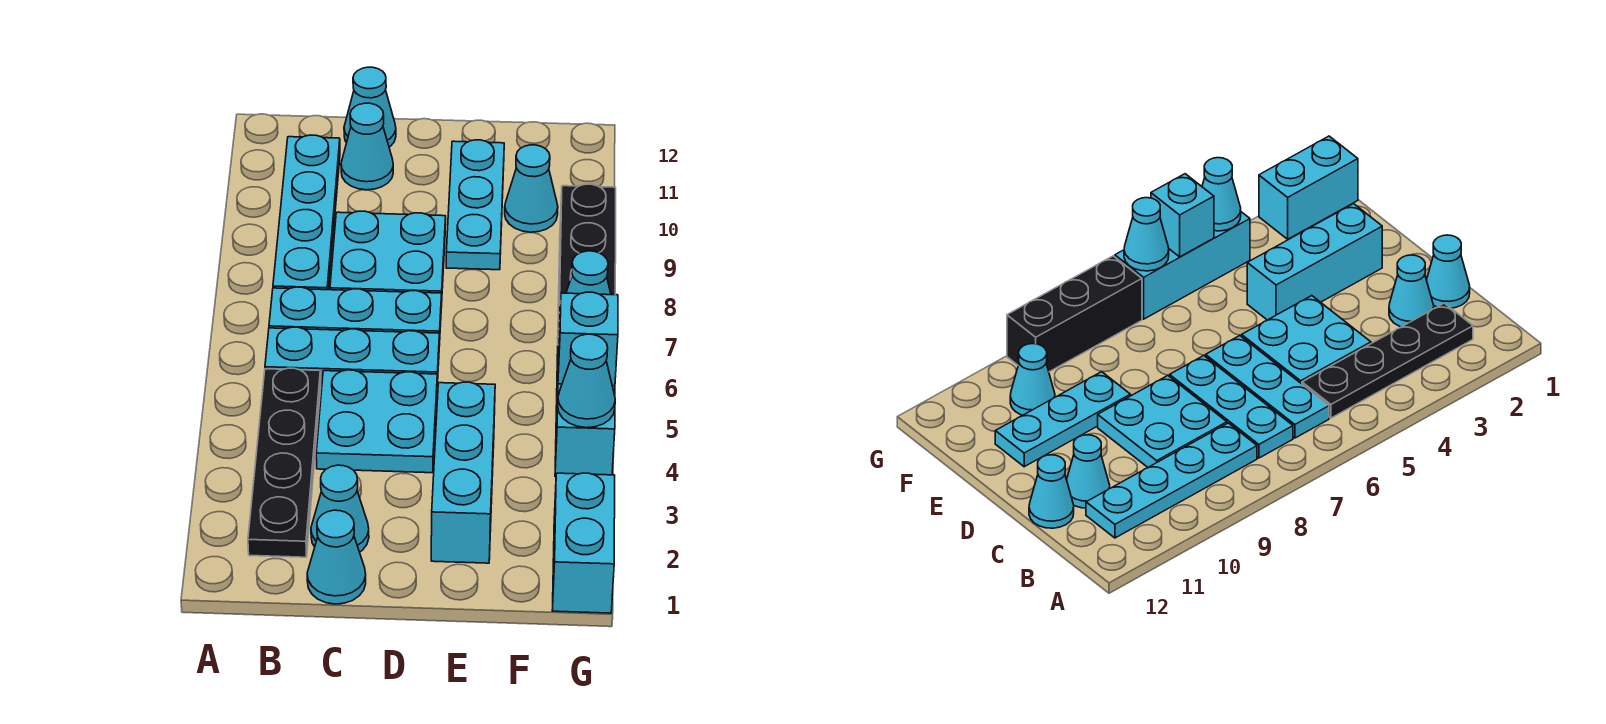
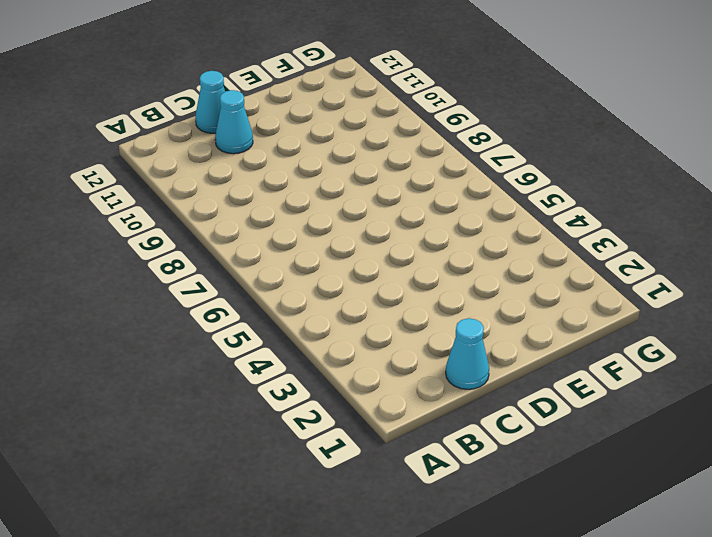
none -> black 1x4 plate [248,368,321,557]
none -> cyan 1x3 plate [265,327,439,385]
none -> cyan 1x3 plate [269,287,442,346]

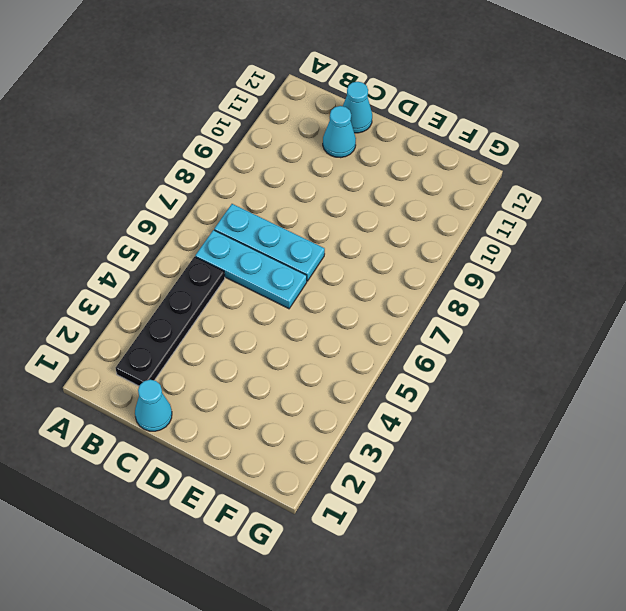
none -> cyan 1x4 plate [273,135,340,290]
none -> cyan 1x1 cone [311,465,369,552]
none -> cyan 2x2 plate [316,370,437,473]

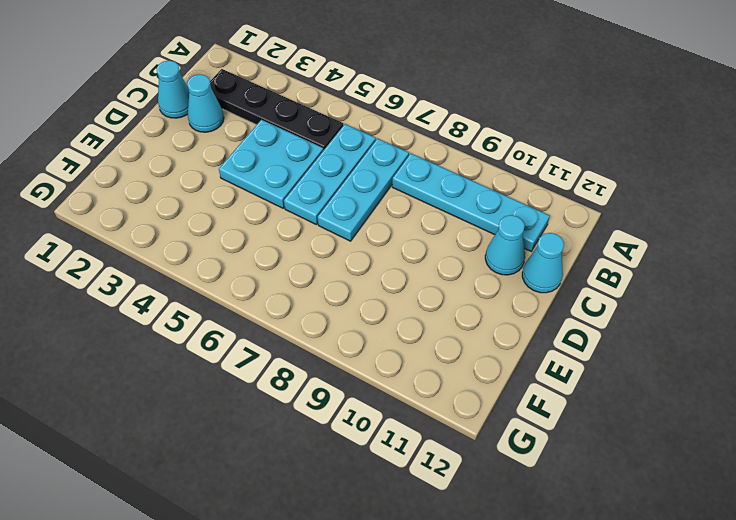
none -> cyan 2x2 plate [330,211,446,307]
none -> cyan 1x3 brick [431,382,495,563]
none -> cyan 1x3 plate [446,140,504,270]

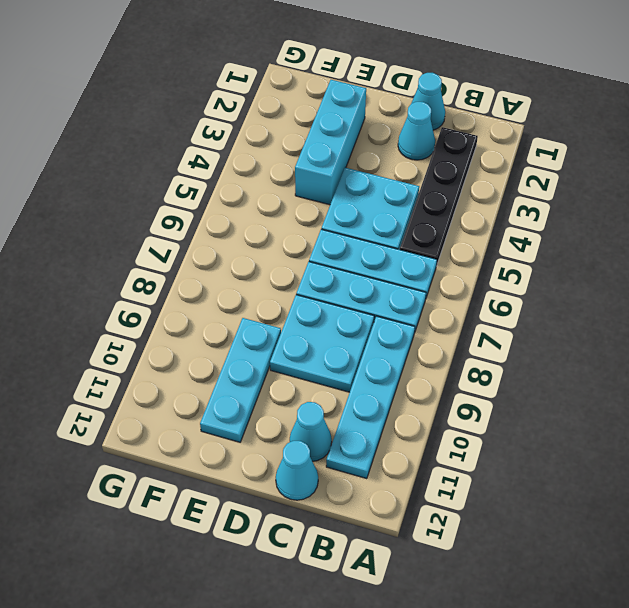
none -> cyan 1x1 cone [505,145,558,232]
none -> cyan 1x2 brick [552,473,615,613]
none -> cyan 1x3 brick [555,303,615,477]

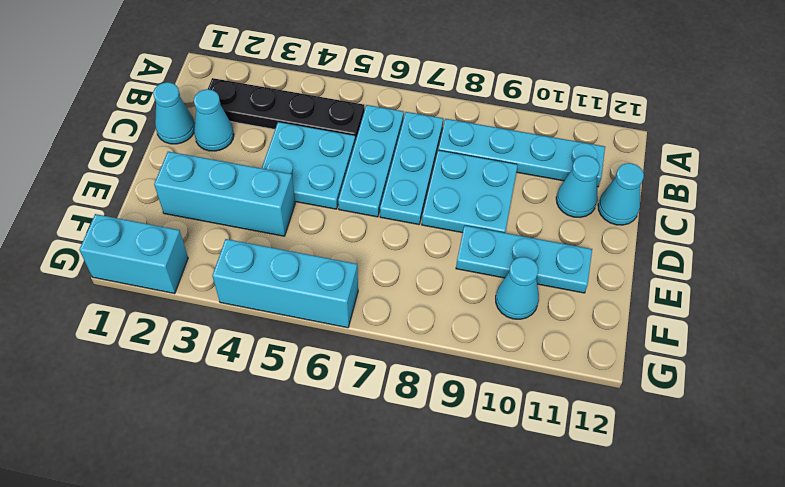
none -> black 1x3 brick [558,184,616,329]
none -> cyan 1x1 cone [558,334,615,428]
none -> cyan 1x1 brick [558,292,618,386]

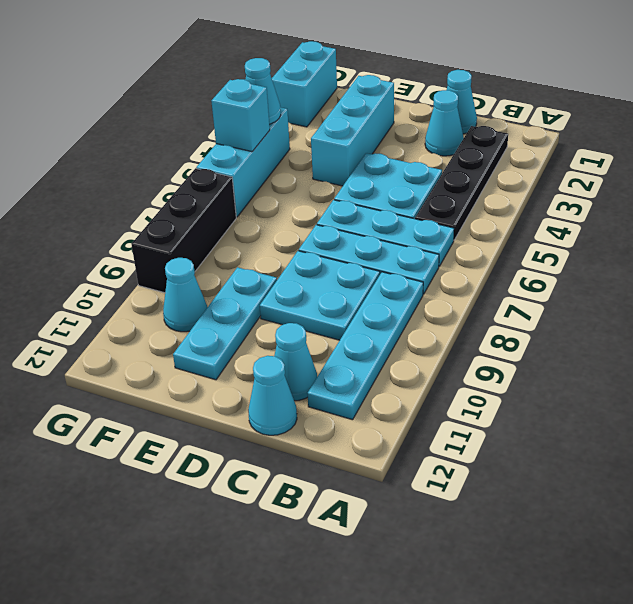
none -> cyan 1x1 cone [559,251,611,323]

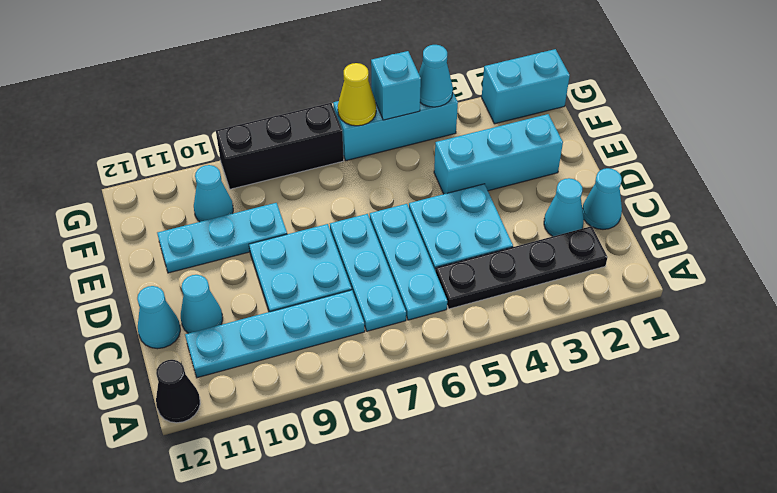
black 1x1 cone [156,360,200,423] -> none
yellow 1x1 cone [338,63,376,126] -> cyan 1x1 cone [559,251,611,323]

